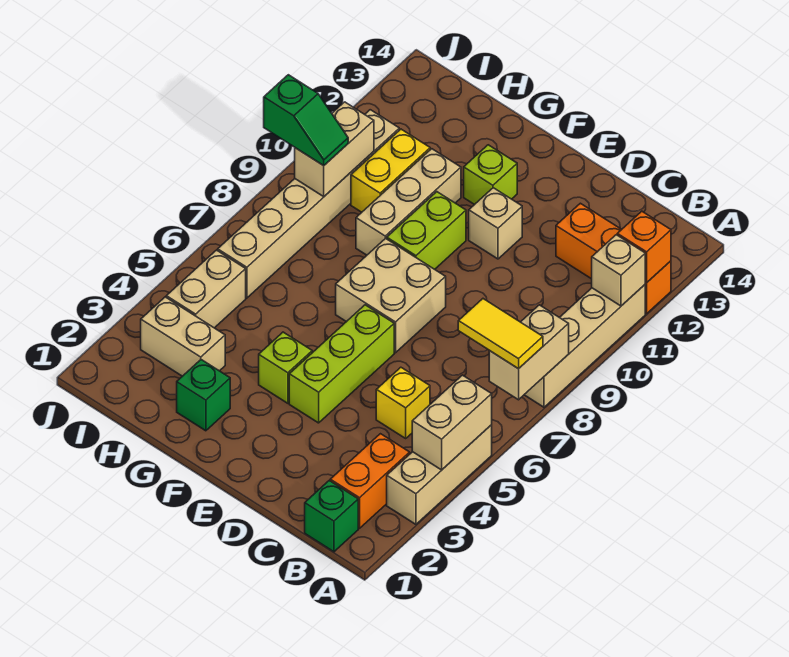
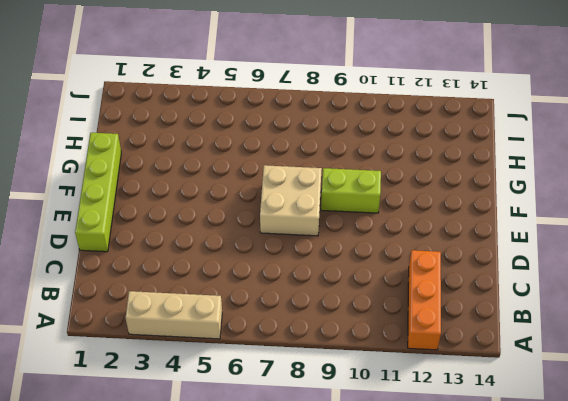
lime 1x4 brick [75,133,121,252] -> none
none -> tan 1x4 brick [524,285,645,407]
none -> green 1x1 brick [305,481,358,552]
none -> orange 1x2 brick [330,434,410,528]

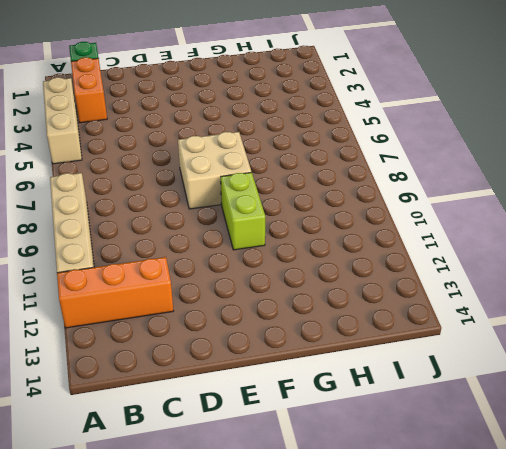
none -> yellow 1x1 brick [376,367,430,438]
none -> lime 1x3 brick [289,305,394,423]
none -> tan 1x1 brick [469,188,522,259]

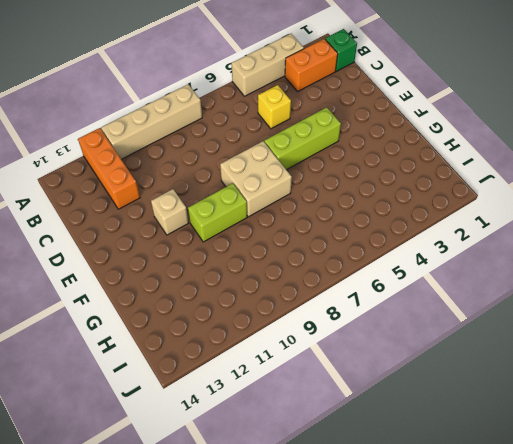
none -> lime 1x1 brick [259,332,312,403]
none -> lime 1x1 brick [464,145,517,205]
none -> green 1x1 brick [177,360,230,431]

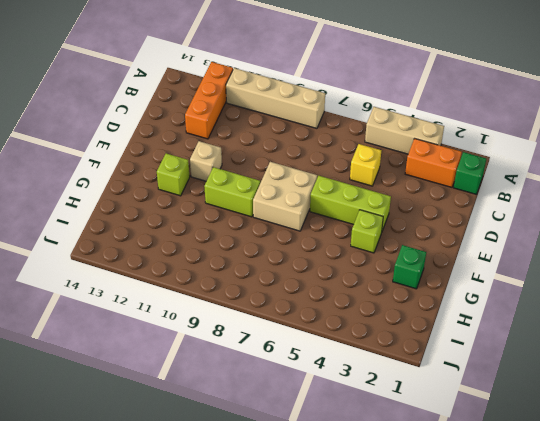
none -> tan 1x3 brick [356,149,461,255]
none -> tan 1x2 brick [141,297,225,376]
none -> yellow 1x2 brick [351,129,430,212]

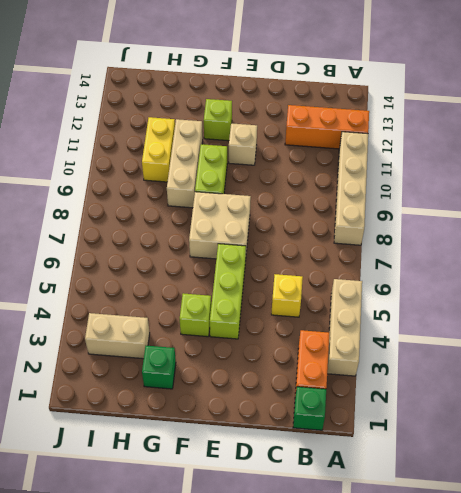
none -> tan 1x2 brick [166,250,246,328]
none -> tan 1x6 brick [218,110,399,298]
none -> tan 1x2 brick [412,375,492,470]

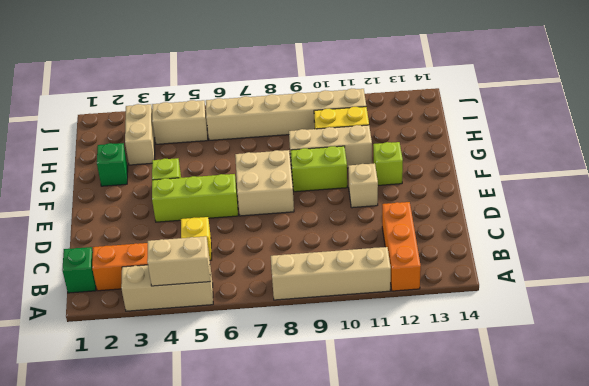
none -> tan 1x2 brick [489,305,569,400]
none -> tan 1x1 brick [592,235,645,306]
none -> orange 1x1 brick [617,211,671,283]

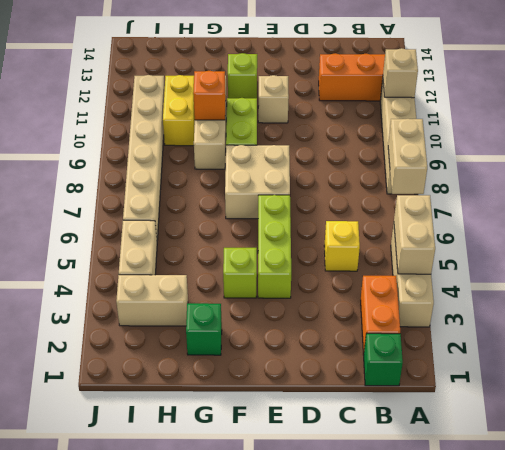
orange 1x1 brick [193,71,226,120] -> orange 1x1 brick moved to [617,211,671,283]
none -> tan 1x2 brick [295,102,374,197]
none -> yellow 1x2 tile [458,299,543,369]
none -> green 1x2 slope [264,75,348,166]

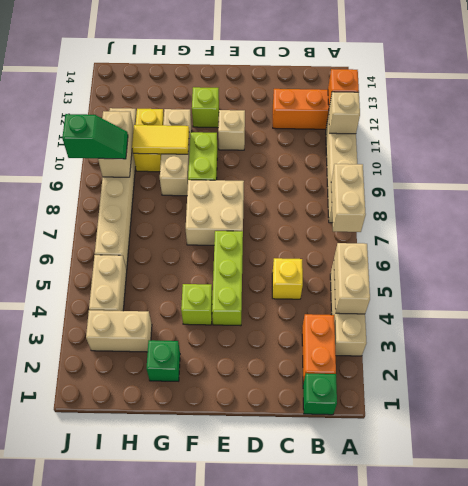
yellow 1x2 tile [132,125,189,154] -> yellow 1x2 tile moved to [458,299,543,369]

